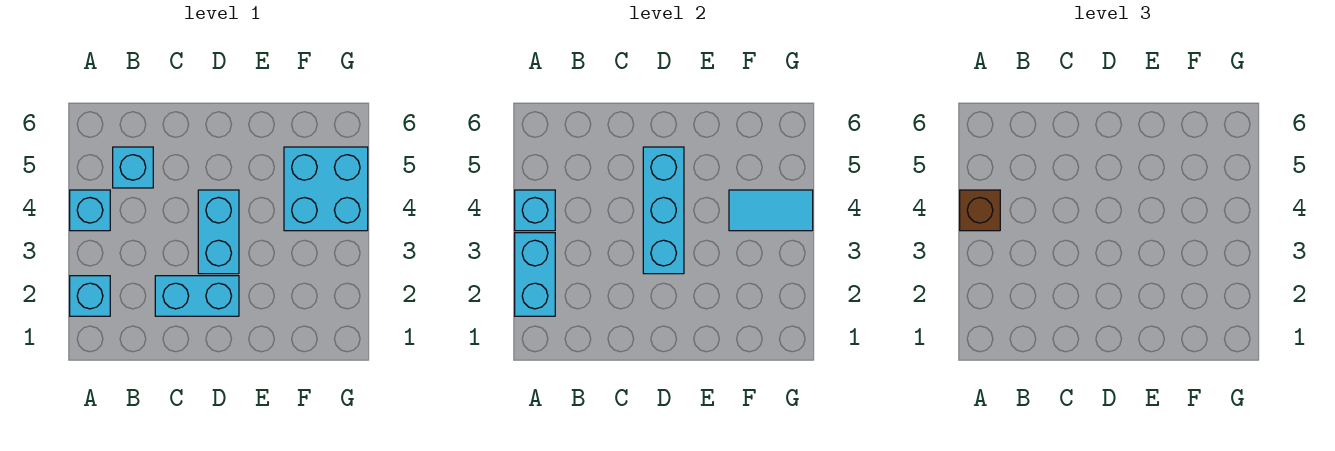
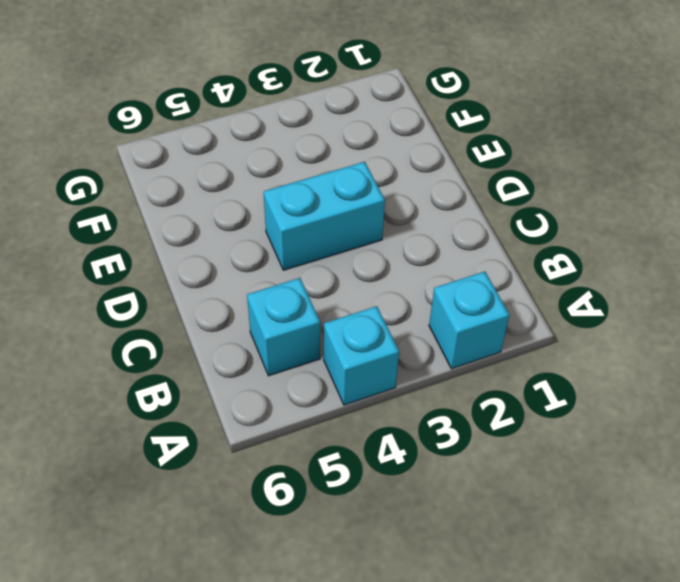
none -> cyan 1x2 brick [155,276,239,316]
none -> cyan 2x2 brick [284,147,368,231]

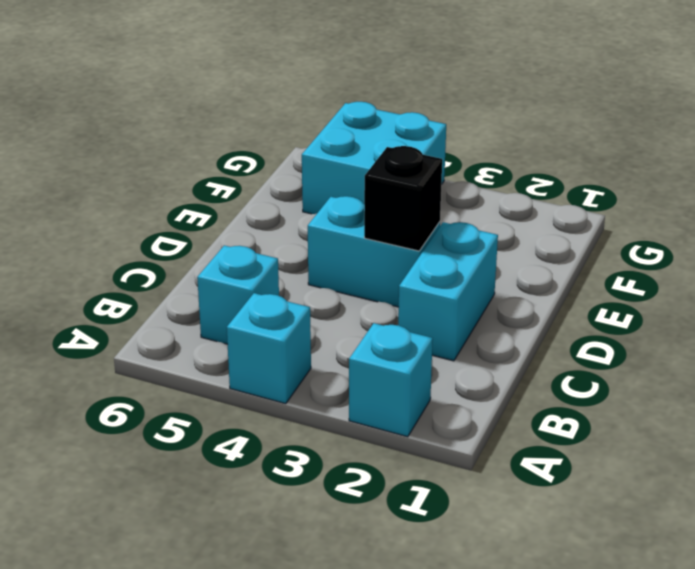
black 1x1 brick [364,146,442,251] -> cyan 1x3 brick [643,147,684,274]
none -> cyan 1x2 brick [515,233,555,316]
none -> cyan 1x1 brick [515,190,555,231]

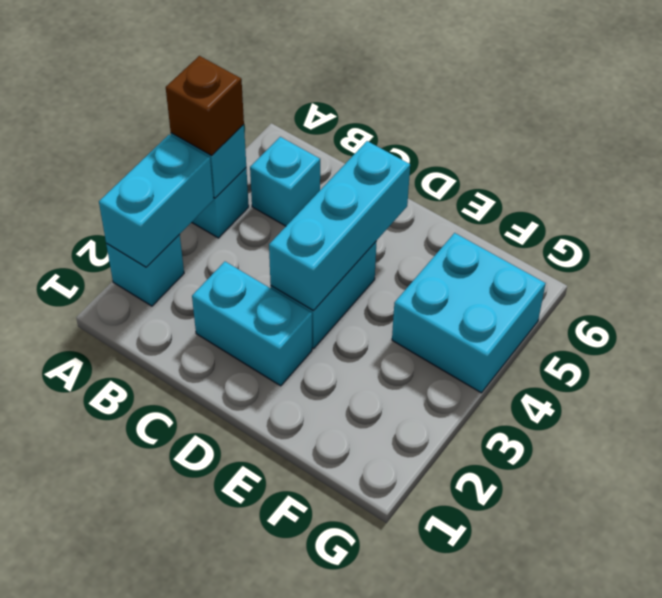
none -> cyan 1x2 tile [729,190,813,231]

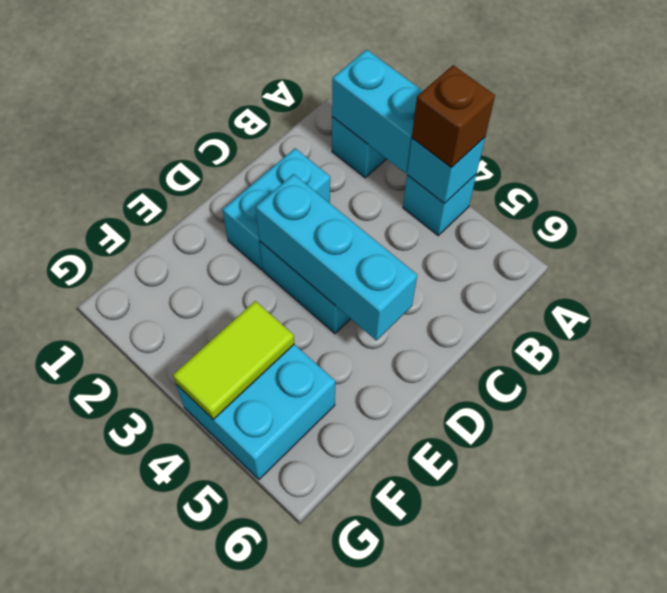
lime 1x2 tile [173,301,294,419] -> cyan 1x2 tile [729,190,813,231]
none -> cyan 1x1 brick [113,147,153,188]

